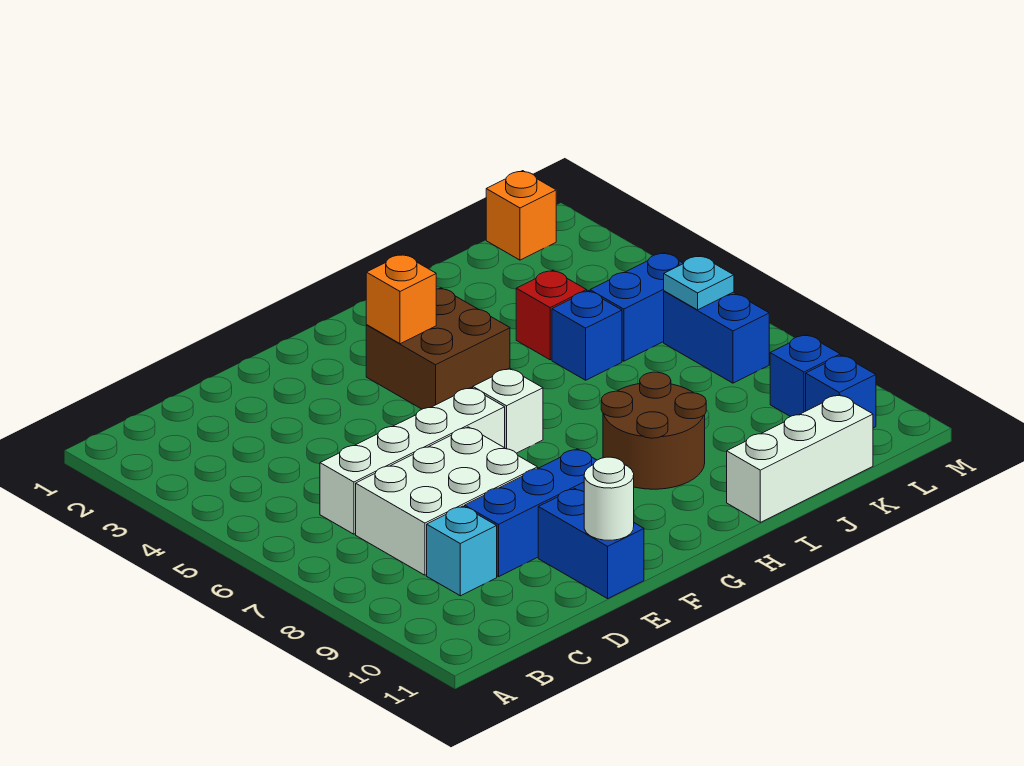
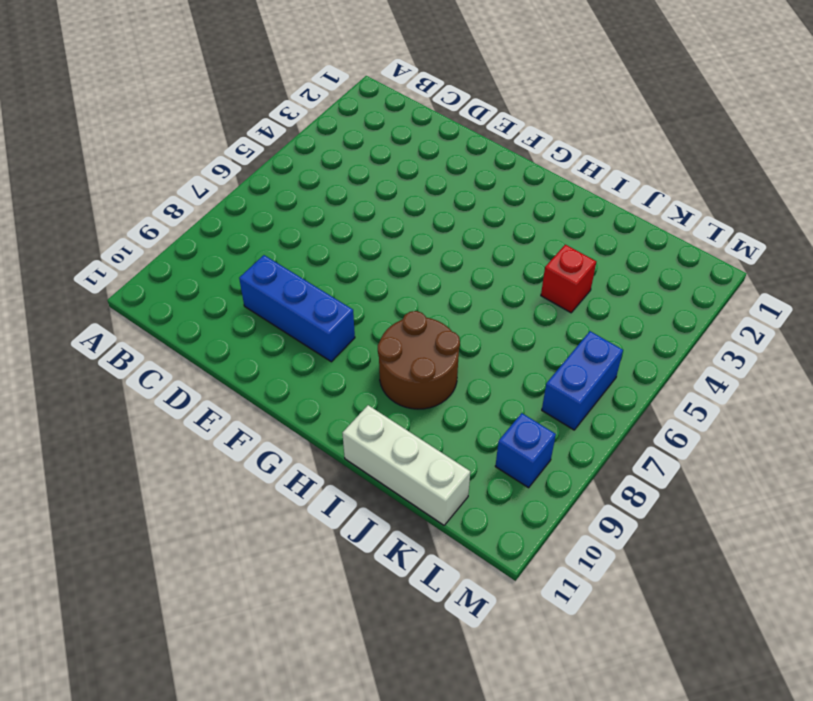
none -> white 1x4 brick [320,388,505,534]
none -> white 2x3 brick [356,427,538,575]
none -> cyan 1x1 brick [427,506,497,596]

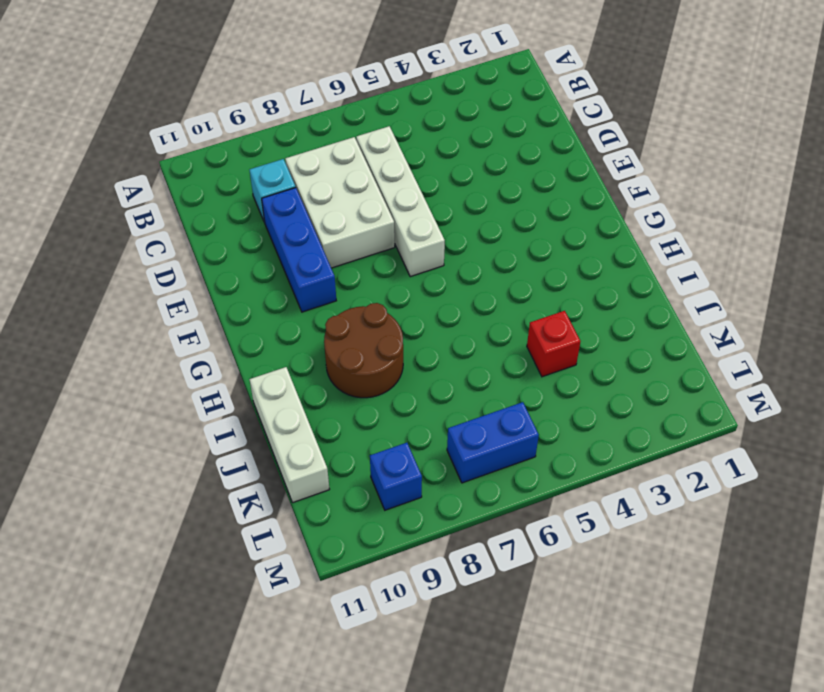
none -> blue 1x2 brick [538,489,644,599]
none -> brown 2x2 brick [366,288,510,409]
none -> white 1x1 brick [473,368,543,453]

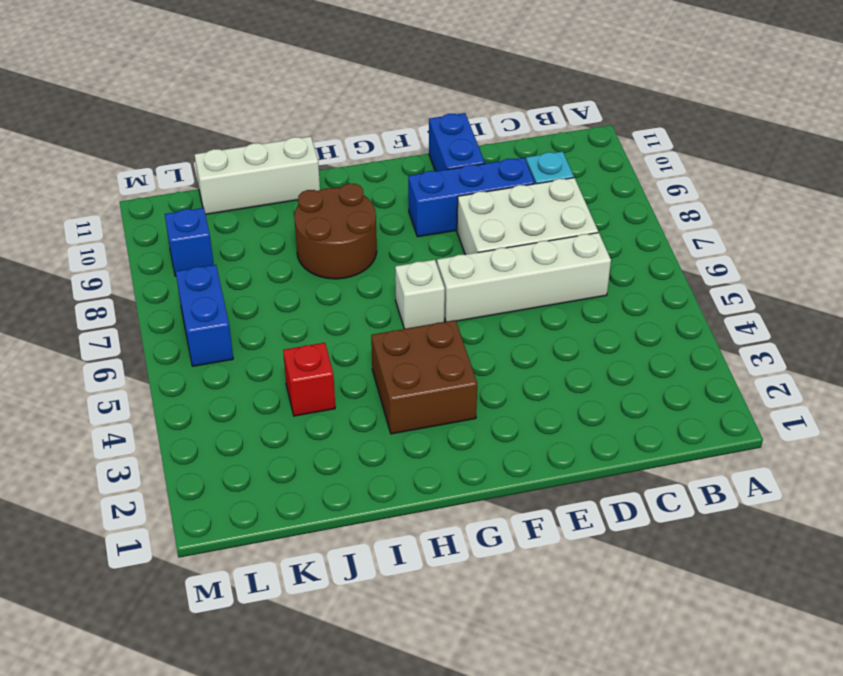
none -> blue 1x1 brick [552,291,622,380]
none -> blue 1x2 brick [590,253,683,361]
none -> orange 1x1 brick [486,171,556,260]

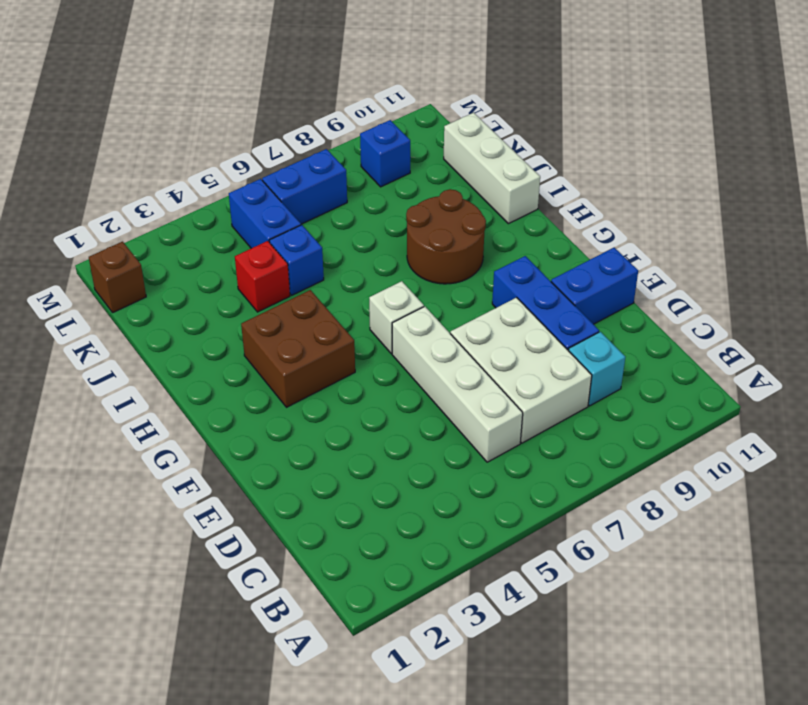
brown 1x1 brick [89,242,146,312] -> orange 1x1 brick [486,171,556,260]
none -> blue 1x1 brick [806,355,876,428]
none -> white 1x1 round brick [584,457,634,540]
none -> orange 1x1 brick [366,254,436,344]

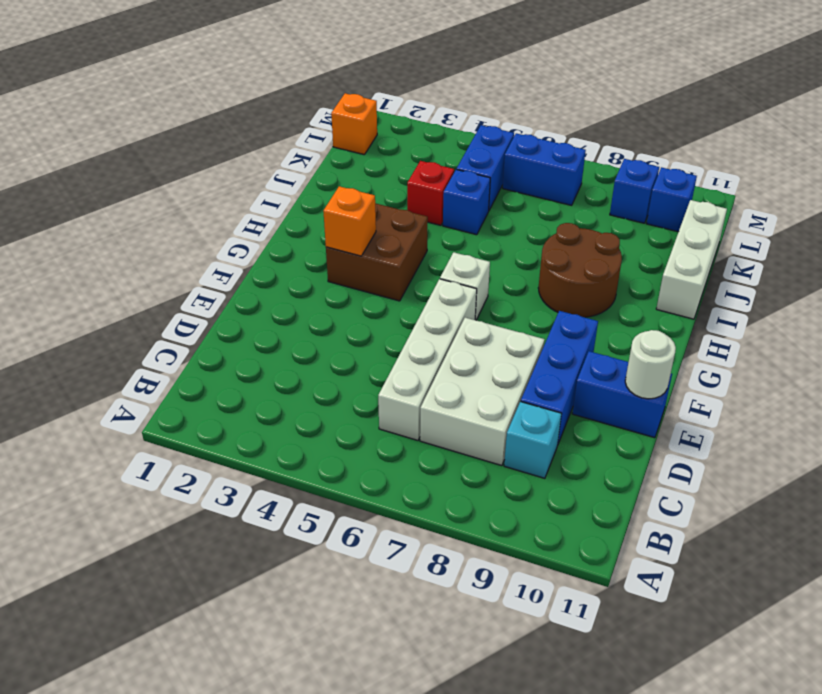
none -> cyan 1x1 plate [664,256,734,310]

